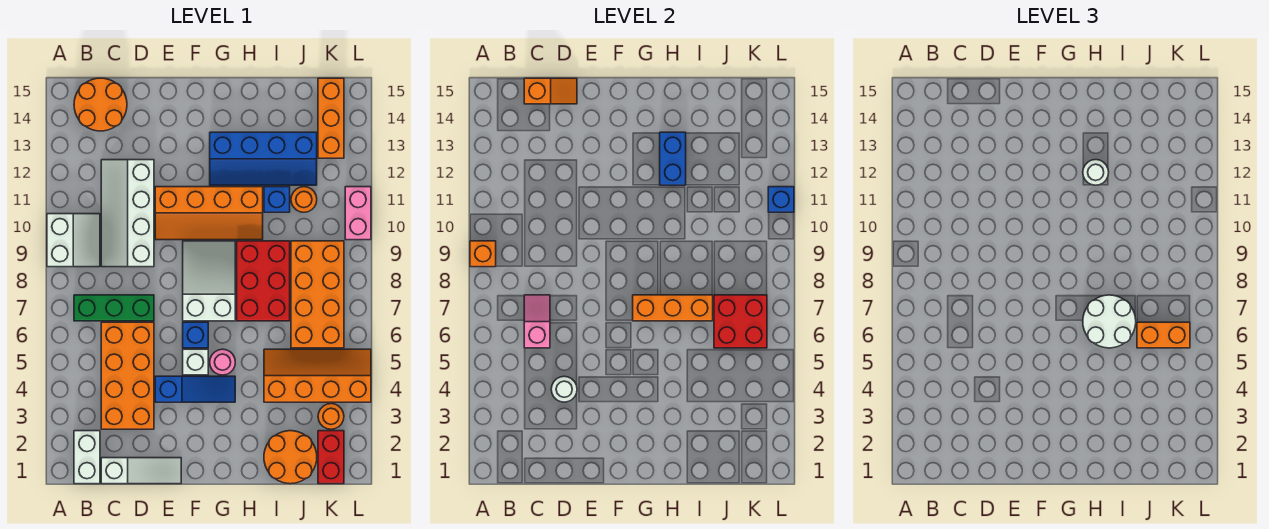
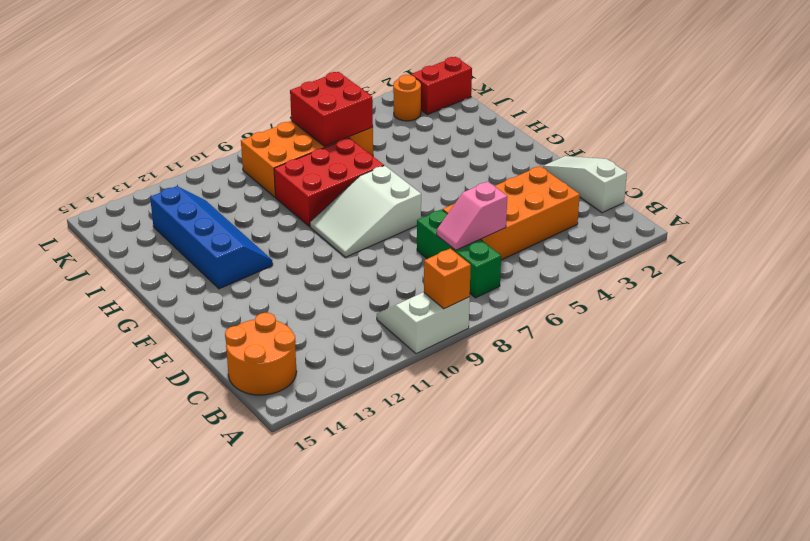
none -> white 1x2 brick [74,431,100,484]
none -> white 2x4 slope [101,160,154,267]
none -> blue 1x3 slope [155,376,235,402]
none -> orange 2x4 slope [155,187,263,240]

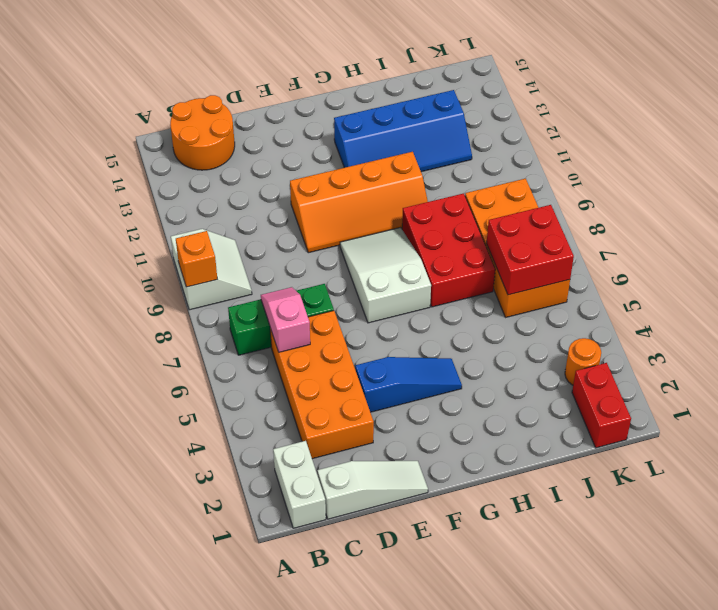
none -> white 2x4 slope [101,160,154,267]
none -> white 1x1 brick [183,349,208,375]
none -> blue 1x1 brick [183,322,208,348]
none -> pink 1x1 round brick [210,349,235,375]

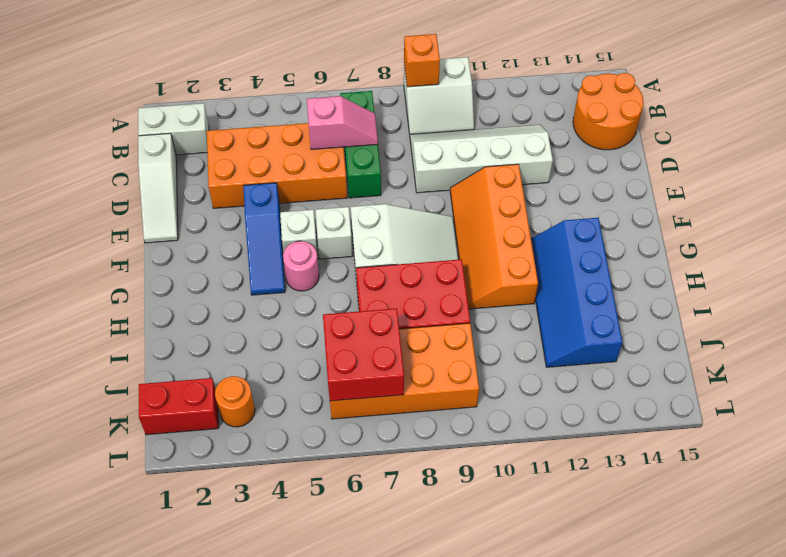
white 1x1 brick [315,207,352,259] -> blue 1x1 brick [183,322,208,348]
none -> orange 2x2 round brick [264,431,317,484]
none -> orange 2x4 slope [264,349,371,402]
none -> blue 1x1 brick [264,187,290,212]
none -> orange 1x1 round brick [291,187,317,212]

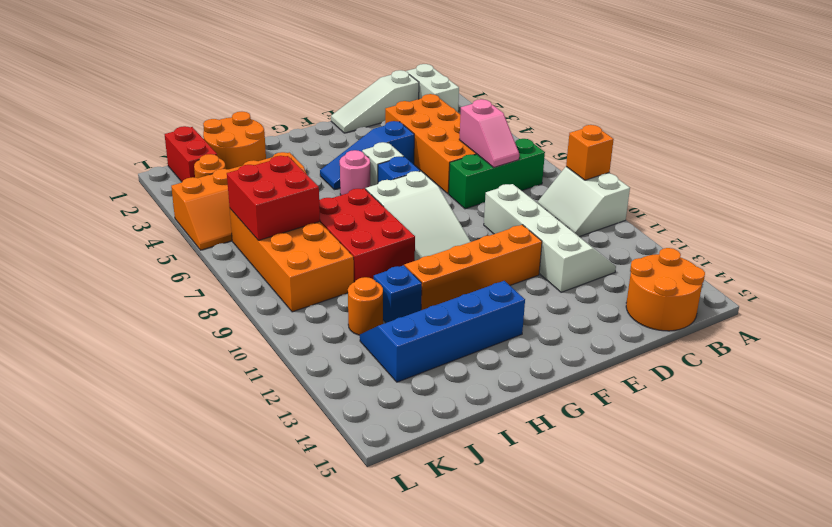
none -> orange 1x3 brick [318,78,344,158]
none -> pink 1x2 brick [345,187,371,240]
none -> orange 1x2 slope [524,78,577,104]
none -> white 1x1 round brick [551,376,577,402]

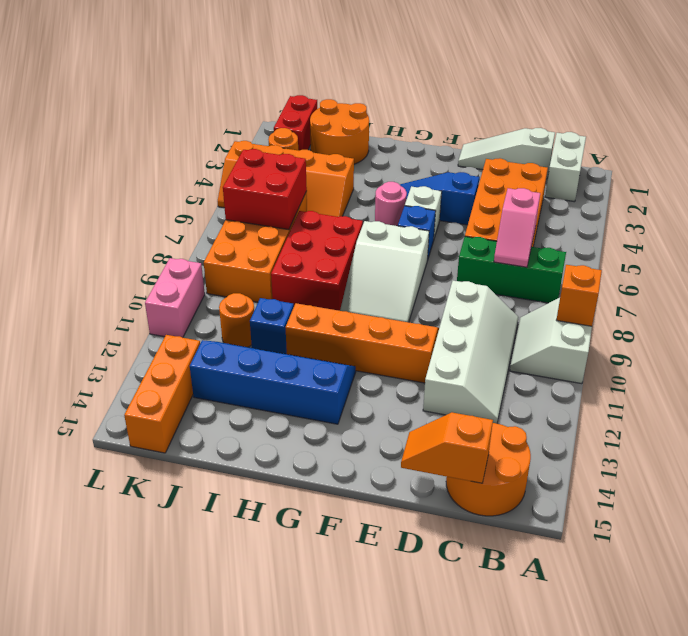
none -> white 1x1 round brick [551,376,577,402]
none -> orange 1x3 brick [633,295,713,321]
none -> blue 1x2 brick [660,132,686,185]
none -> blue 1x1 brick [768,187,794,212]

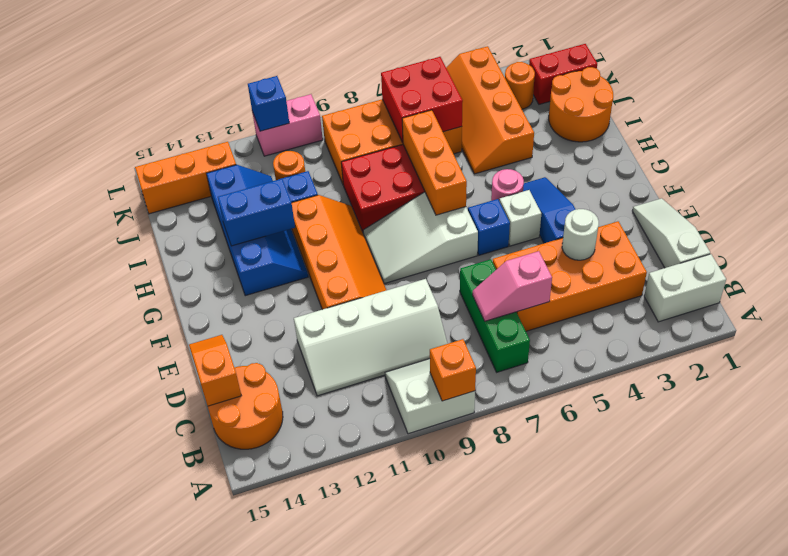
none -> white 2x2 round brick [1083,295,1136,348]
none -> white 1x1 round brick [1083,160,1109,185]
none -> orange 1x2 brick [1137,322,1190,348]

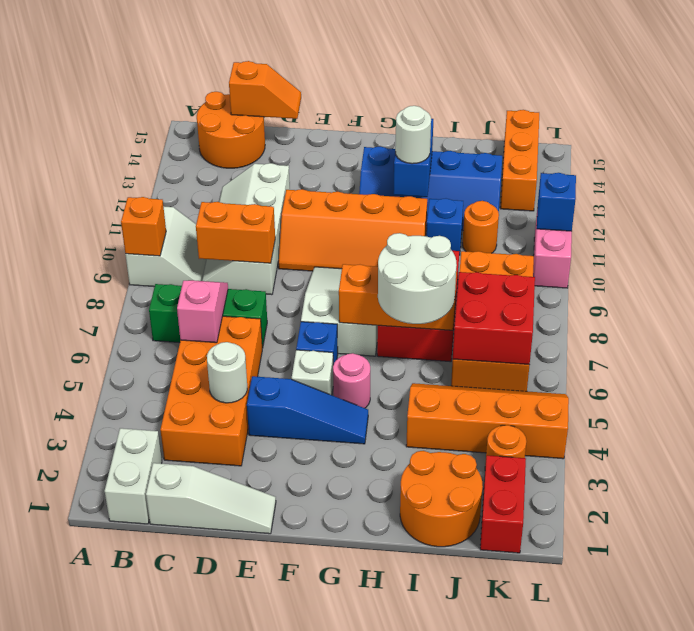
orange 1x2 brick [196,202,275,263] -> orange 1x2 brick moved to [1137,322,1190,348]

